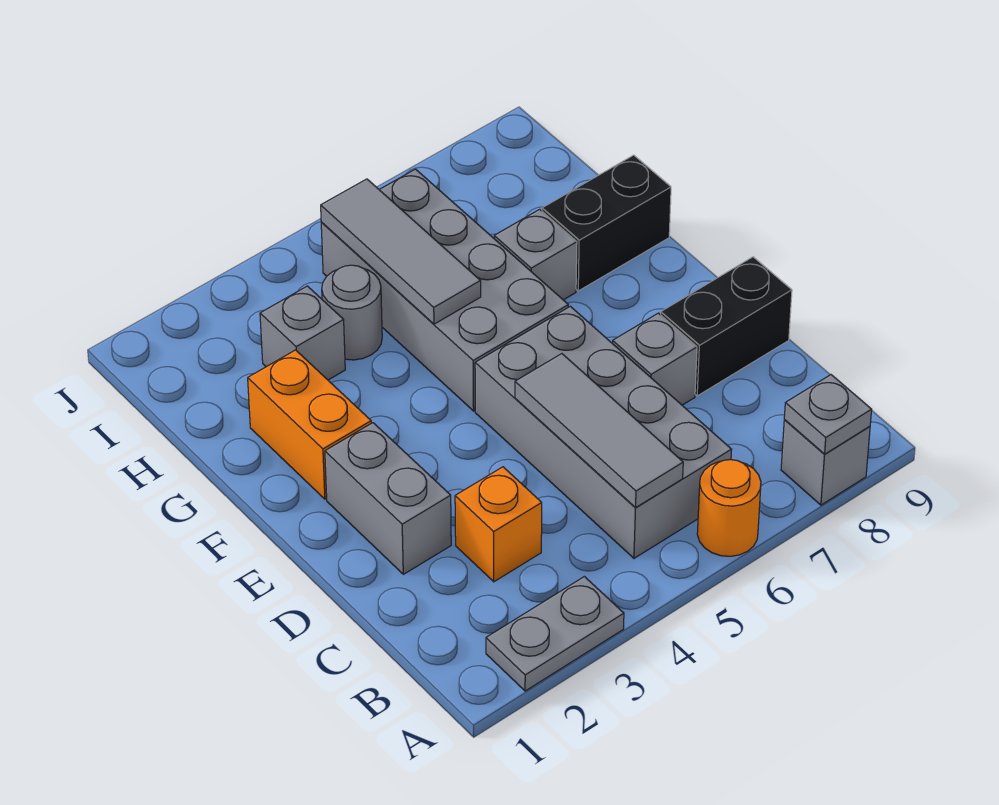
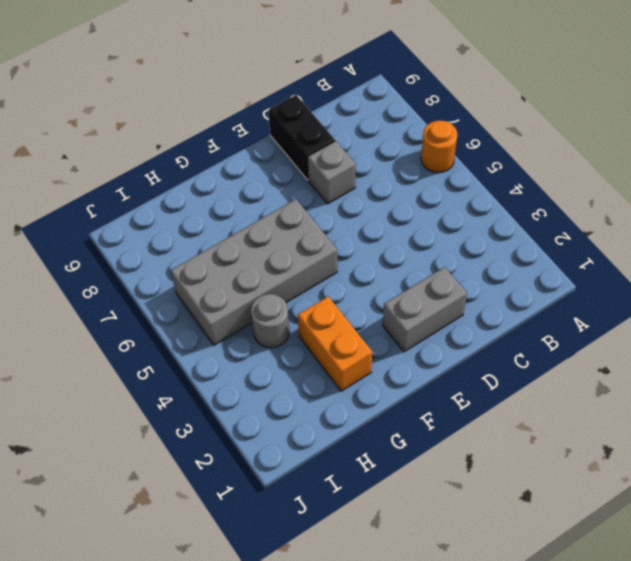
orange 1x2 brick [298,296,372,391] -> orange 1x2 brick turned to [248,350,371,499]
none -> grey 1x2 plate [486,577,624,691]
none -> grey 1x1 brick [781,420,870,505]
none -> grey 2x4 brick [475,306,732,558]

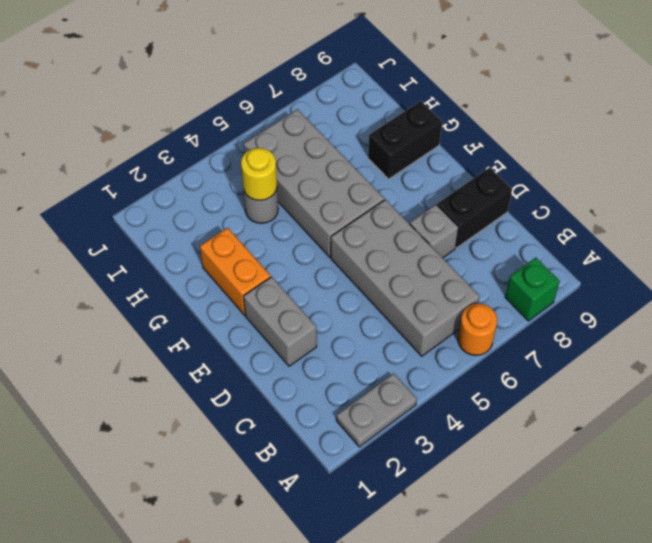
green 1x1 brick [505,258,560,321] -> grey 1x1 brick [781,420,870,505]
yellow 1x1 round brick [241,148,277,200] -> none
none -> orange 1x1 brick [455,467,542,582]
none -> grey 1x1 brick [494,209,577,300]
none -> grey 1x1 brick [260,286,345,380]

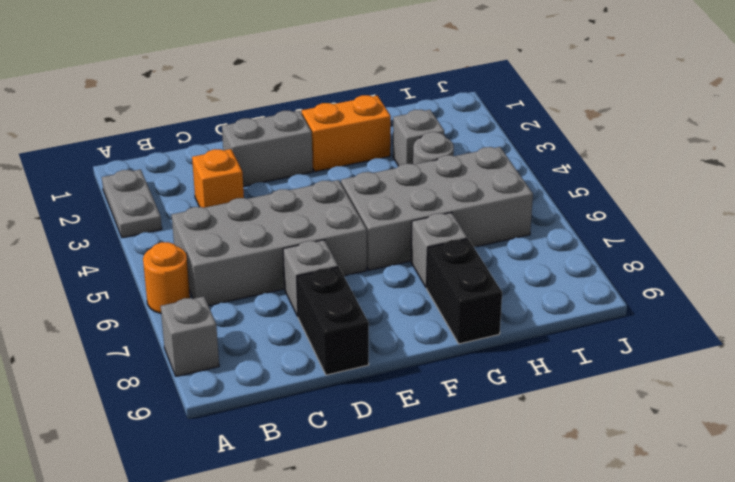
none -> grey 1x1 plate [784,375,872,454]
none -> grey 1x3 tile [515,354,683,507]
none -> grey 1x3 tile [321,179,481,324]

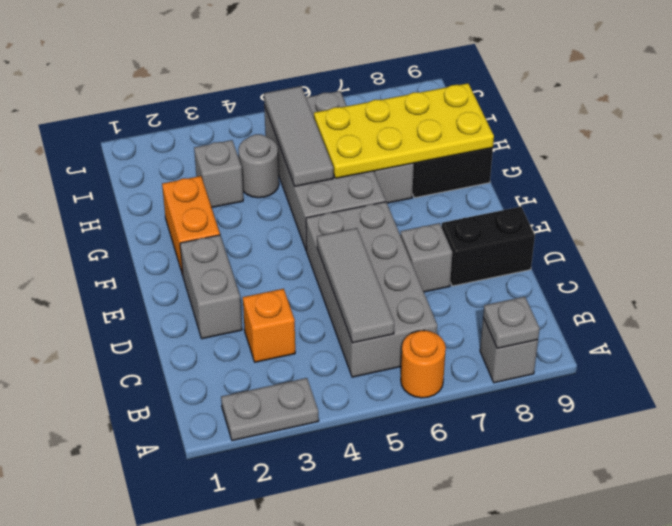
yellow 2x4 plate [314,83,494,178] -> none

